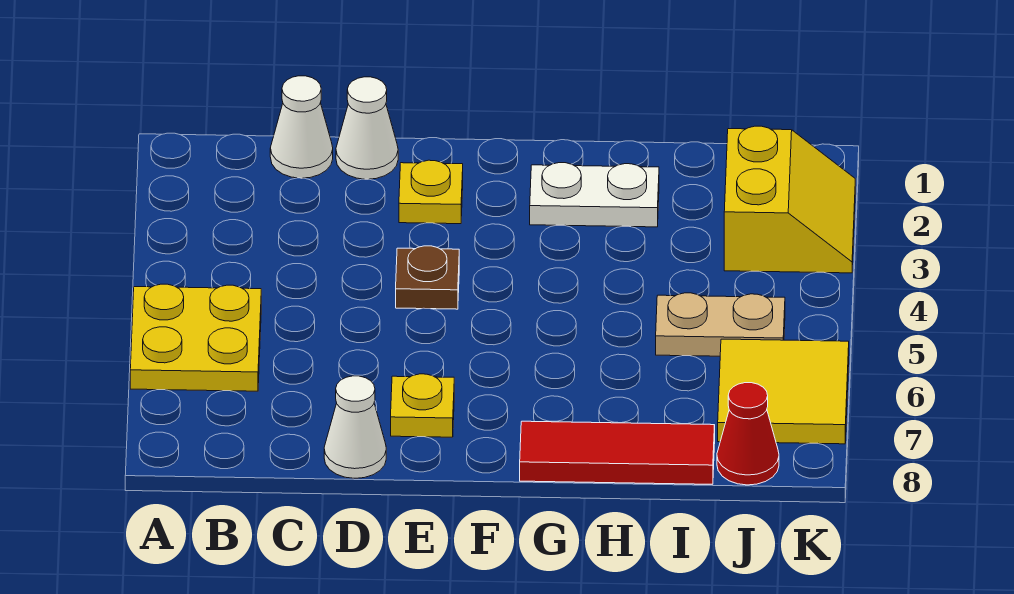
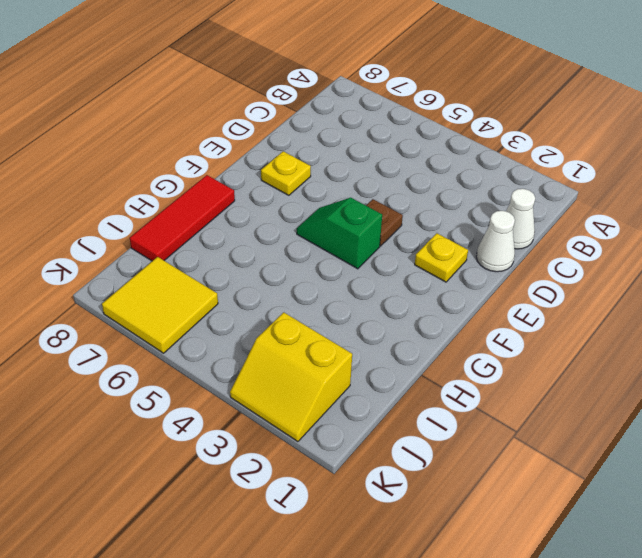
green 1x2 slope [297,198,382,269] -> none
none -> yellow 2x2 plate [130,284,261,391]
none -> white 1x1 cone [324,376,386,478]
none -> white 1x2 plate [530,163,659,227]

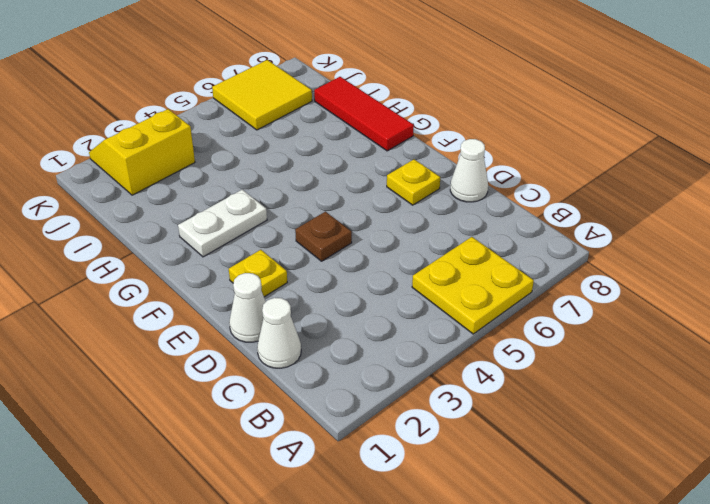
white 1x2 plate [178,190,267,257] -> white 1x2 plate turned to [530,163,659,227]
none -> tan 1x2 plate [656,293,785,356]
none -> red 1x1 cone [717,383,779,485]

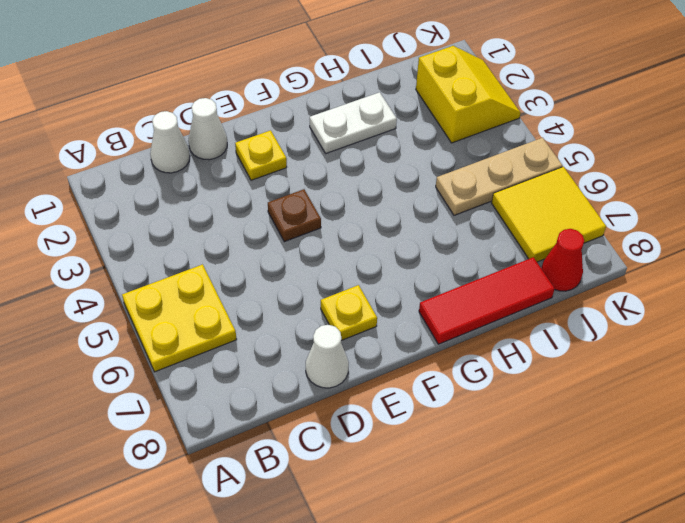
tan 1x3 plate [436,138,562,215] -> tan 1x2 plate [656,293,785,356]

